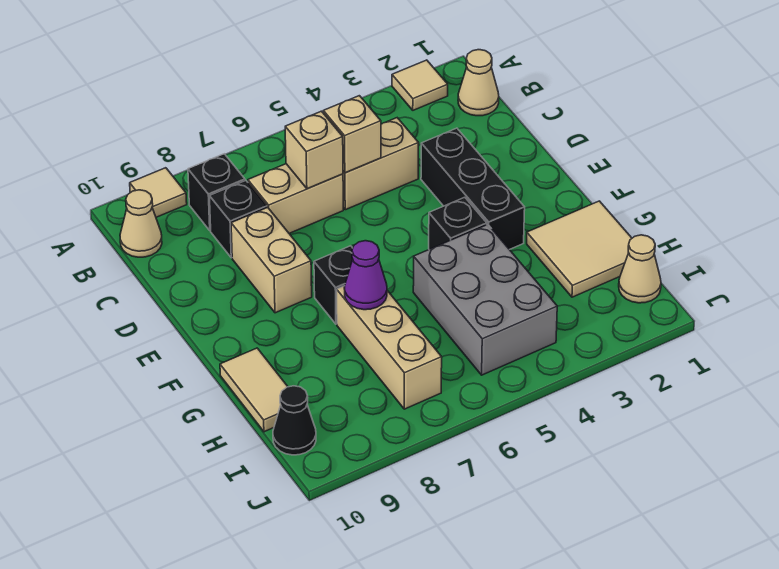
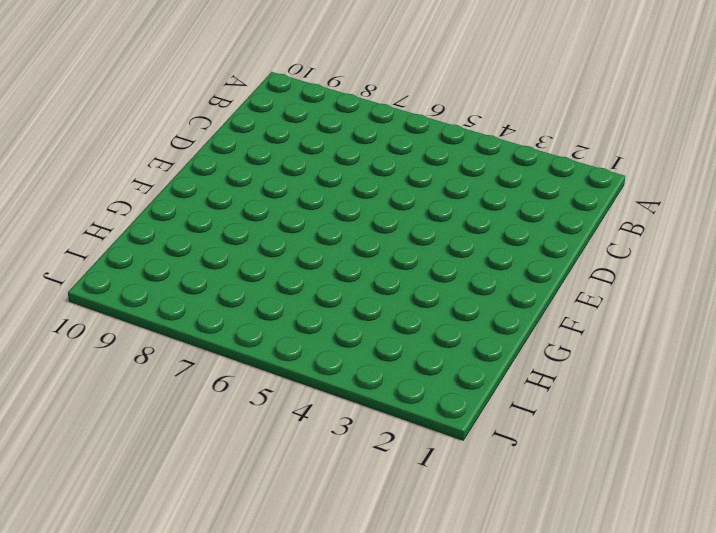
none -> tan 1x1 tile [392,60,448,110]
none -> tan 1x1 tile [130,168,187,217]
none -> tan 1x1 cone [458,50,499,116]

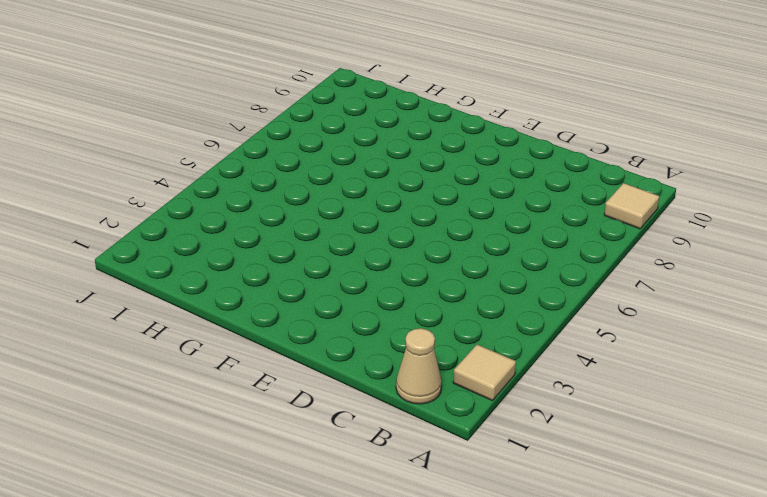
none -> black 1x1 brick [188,154,245,231]
none -> tan 1x1 cone [120,190,162,257]
none -> tan 1x2 brick [343,118,419,210]

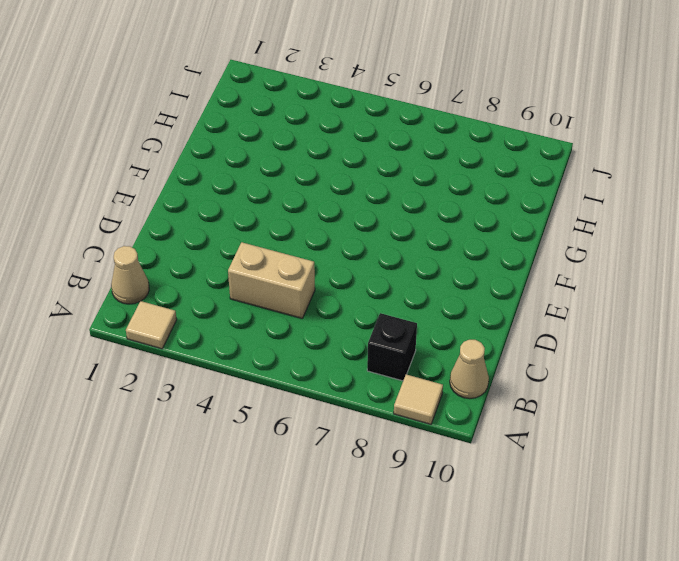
none -> tan 1x2 brick [248,164,343,233]
none -> black 1x1 brick [209,181,267,258]
none -> black 1x3 brick [421,128,525,250]

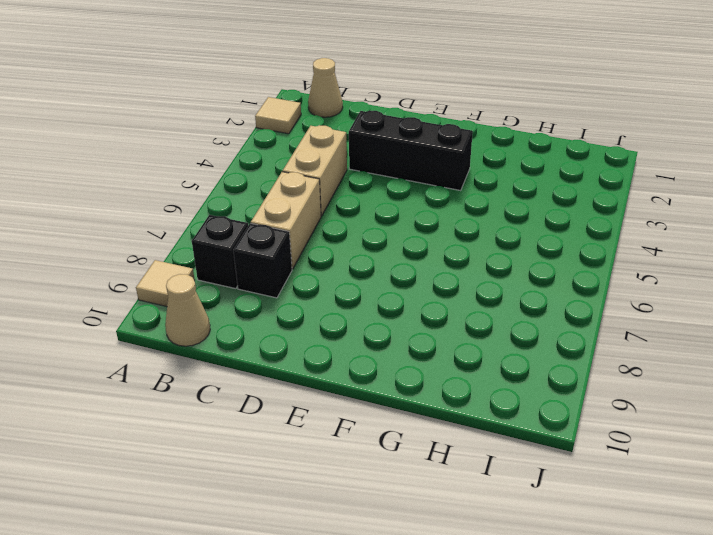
none -> tan 1x2 brick [231,207,312,313]
none -> black 1x1 brick [429,197,487,249]
none -> black 1x1 brick [314,246,353,324]

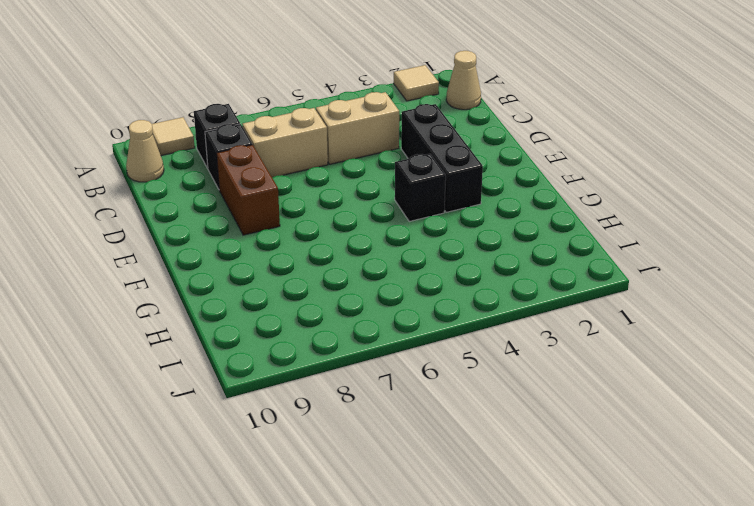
brown 1x2 brick [217,145,280,235] -> tan 1x2 brick [231,207,312,313]
none -> black 1x1 brick [314,246,353,324]
none -> tan 2x2 tile [527,201,632,297]
none -> grey 2x3 brick [413,225,557,375]

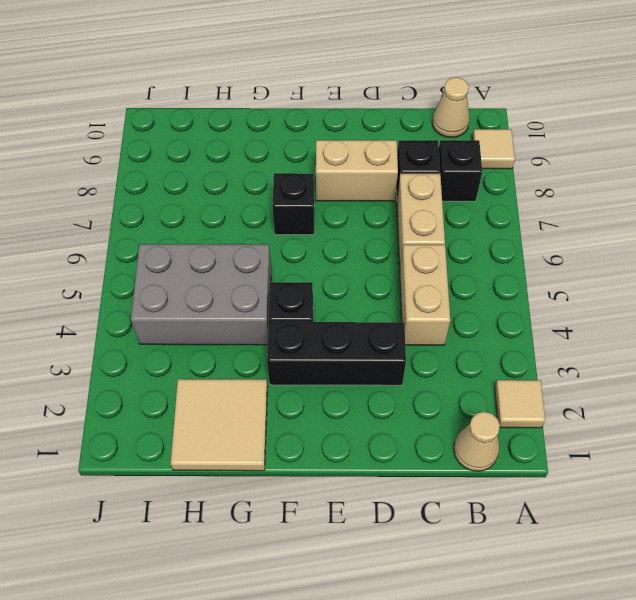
none -> tan 1x3 brick [337,286,442,409]
none -> tan 1x2 tile [220,348,288,432]
none -> tan 1x1 cone [619,235,661,303]

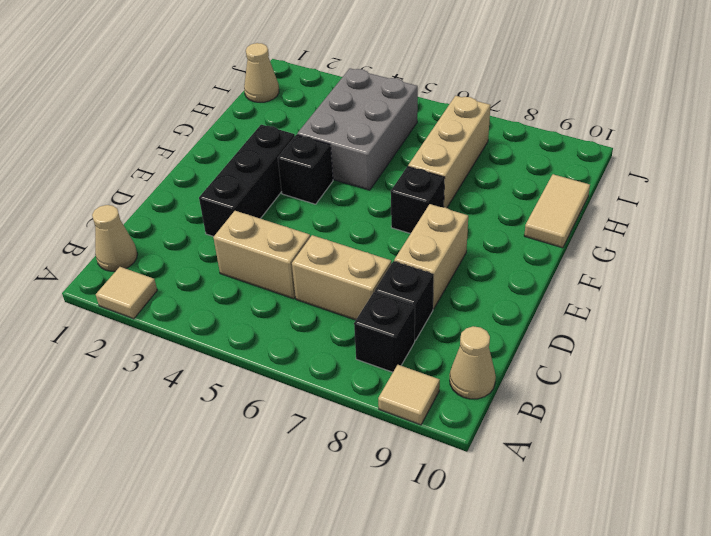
none -> tan 2x2 tile [527,201,632,297]
none -> black 1x1 cone [273,386,316,455]
none -> tan 1x1 brick [323,96,381,173]

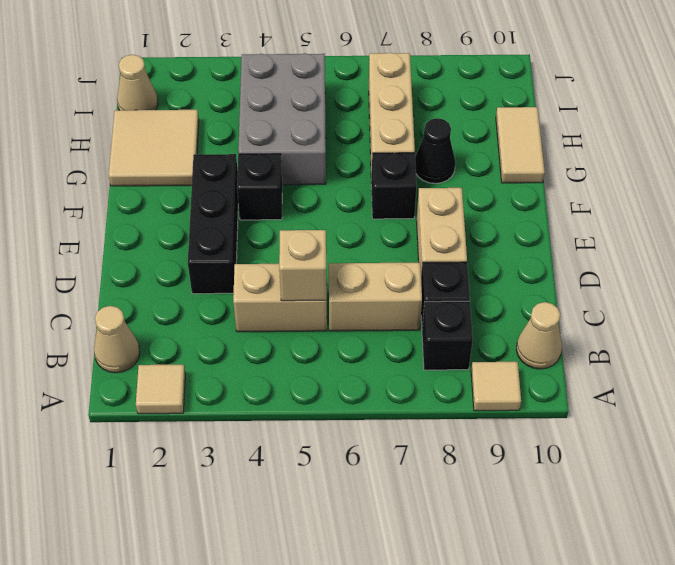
black 1x1 cone [415,118,455,184] -> black 1x1 cone moved to [273,386,316,455]
none -> tan 1x1 brick [285,111,343,189]
none -> purple 1x1 cone [344,241,387,310]

